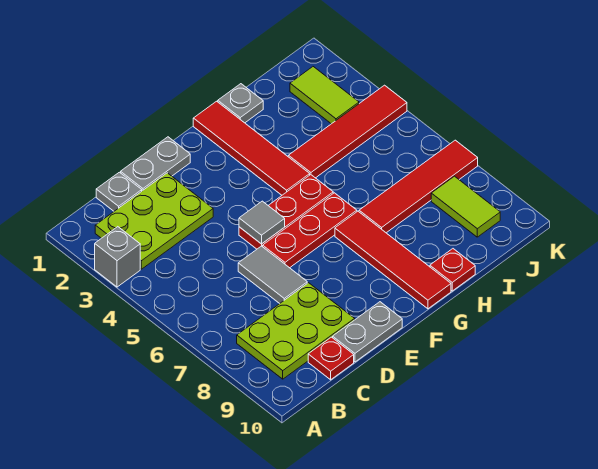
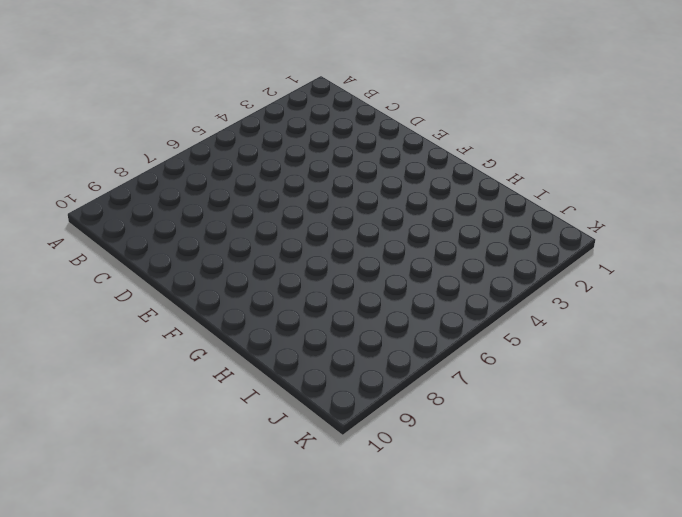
none -> grey 1x1 brick [95,227,140,287]
none -> lime 2x3 plate [95,173,213,269]
none -> lime 2x3 plate [237,283,355,379]

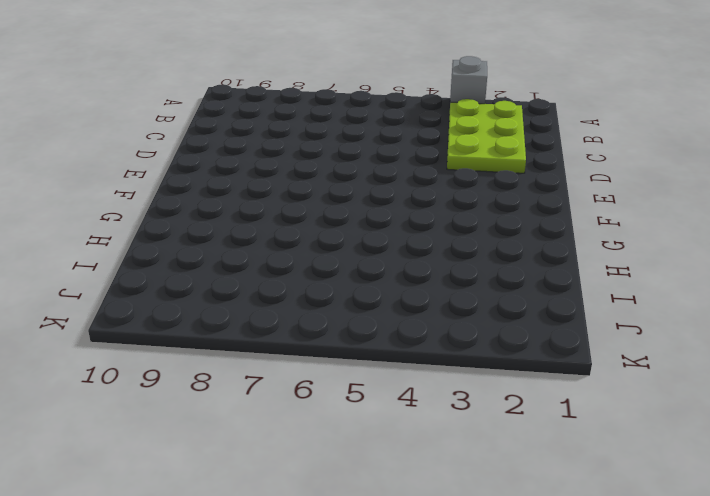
none -> lime 2x3 plate [237,283,355,379]
none -> grey 1x1 plate [96,172,142,211]
none -> red 1x1 plate [308,337,354,380]

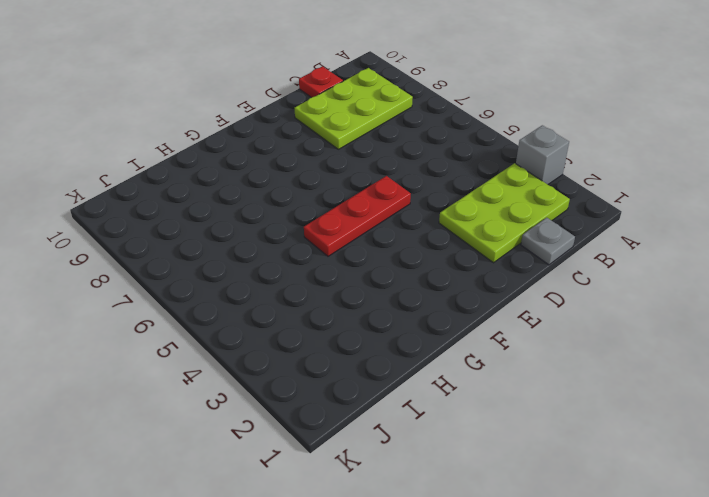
none -> grey 1x2 plate [121,137,190,191]
none -> grey 1x2 tile [238,246,307,304]
none -> grey 1x2 plate [333,302,402,362]

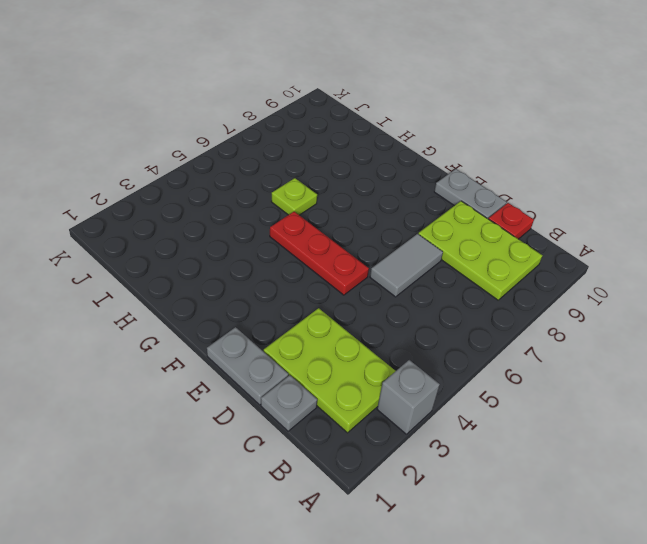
lime 1x1 plate [271,178,317,215] -> none
none -> red 1x3 plate [263,193,357,268]
none -> red 1x4 tile [193,101,310,195]
none -> red 1x4 tile [335,211,451,309]

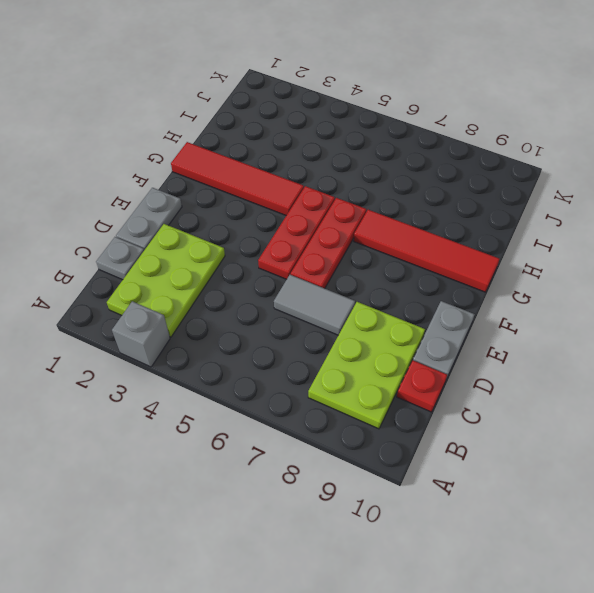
none -> grey 1x1 plate [218,84,263,123]
none -> red 1x4 tile [288,85,407,178]
none -> red 1x4 tile [359,140,478,233]

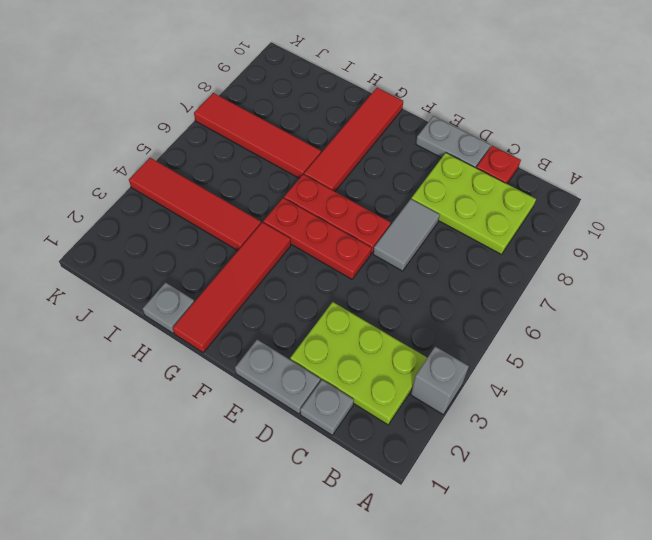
none -> red 1x1 plate [430,249,475,291]
none -> lime 1x2 tile [290,67,359,124]
none -> lime 1x2 tile [431,176,500,237]

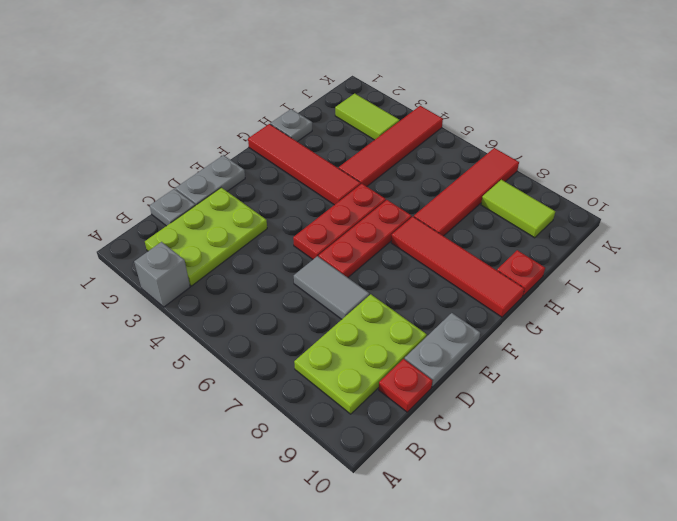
none -> grey 1x1 tile [239,201,285,244]

